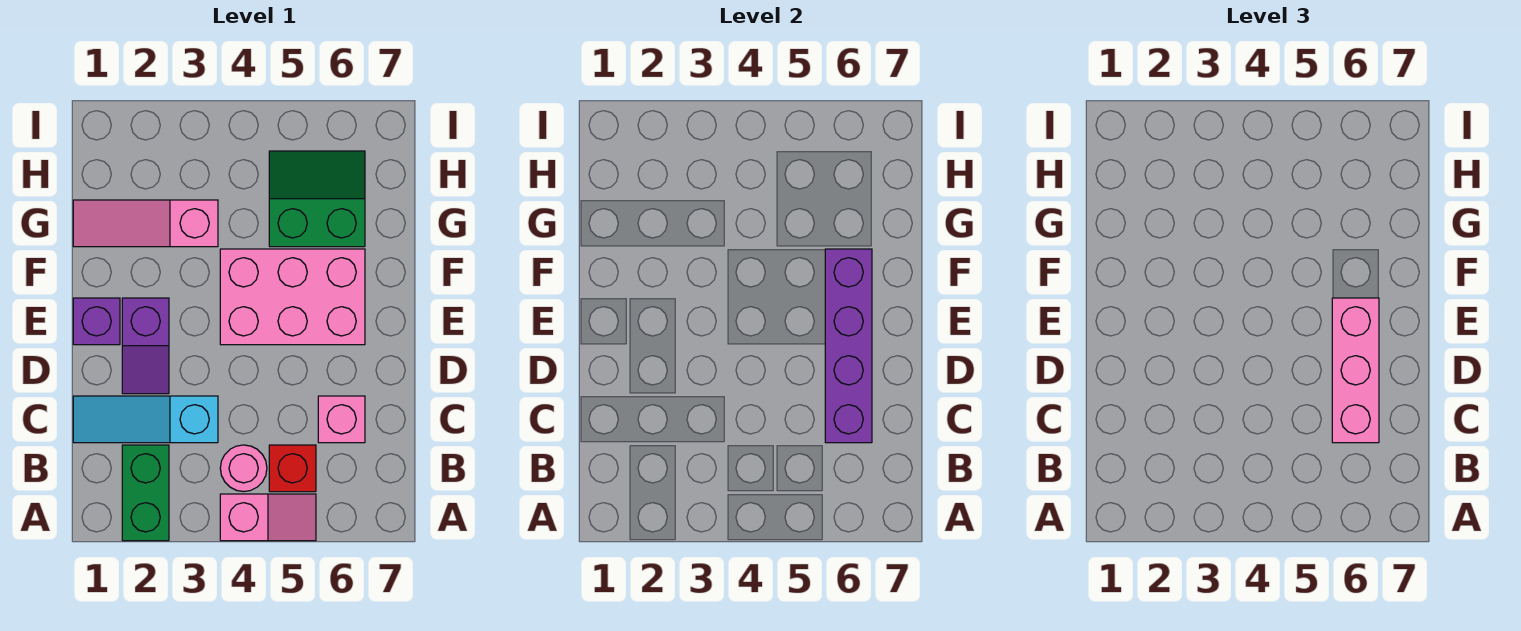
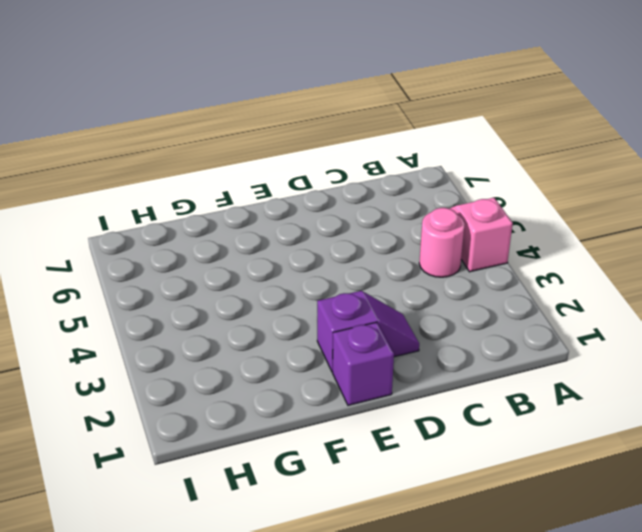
none -> green 1x2 brick [122,445,169,541]
none -> red 1x1 brick [269,445,316,492]
none -> cyan 1x3 slope [73,396,218,443]

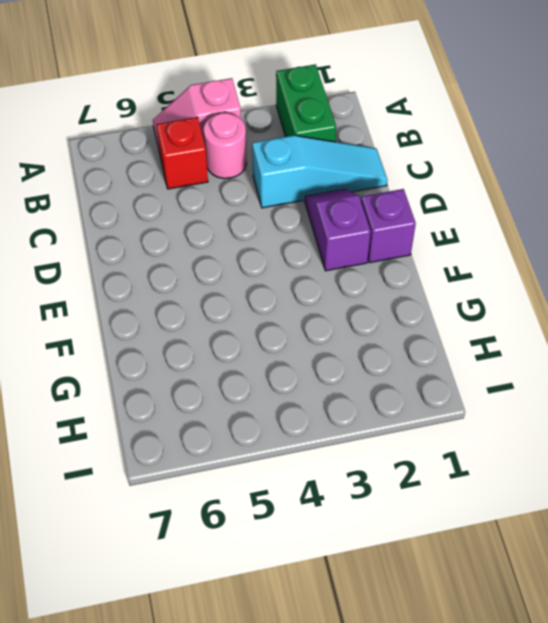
none -> pink 1x1 brick [318,396,365,443]
none -> pink 2x3 brick [220,249,365,345]
none -> pink 1x3 slope [73,200,218,247]

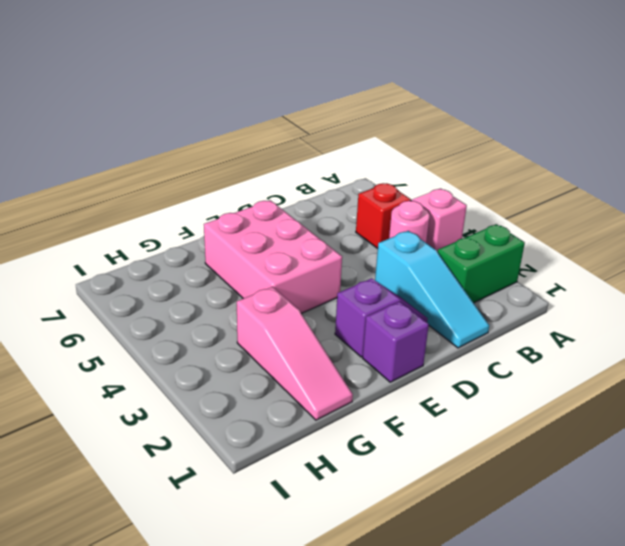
none -> pink 1x1 brick [318,396,365,443]
none -> green 2x2 slope [269,151,365,247]
none -> purple 1x4 brick [825,249,872,443]

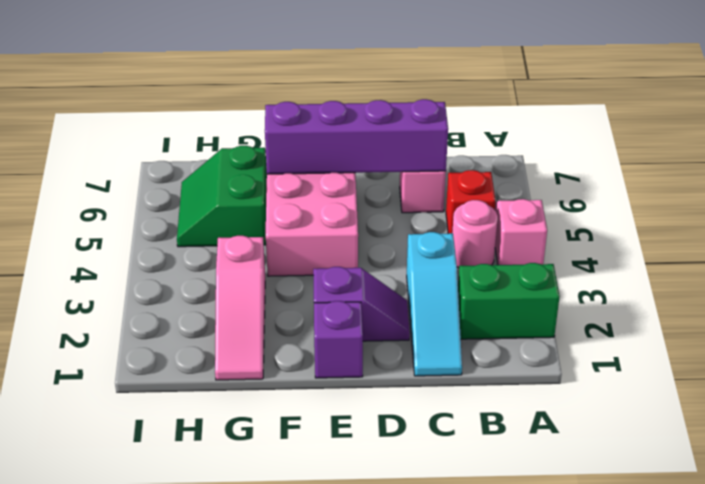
none -> pink 1x3 brick [1332,298,1379,443]

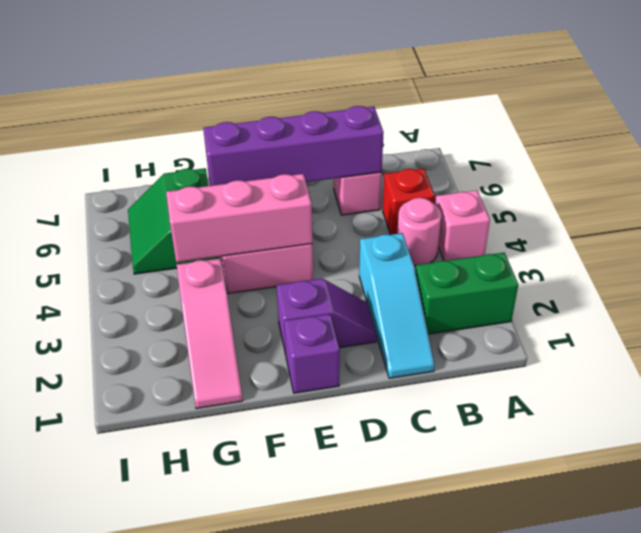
pink 1x3 brick [166,174,312,262] -> pink 1x3 brick moved to [1332,298,1379,443]

